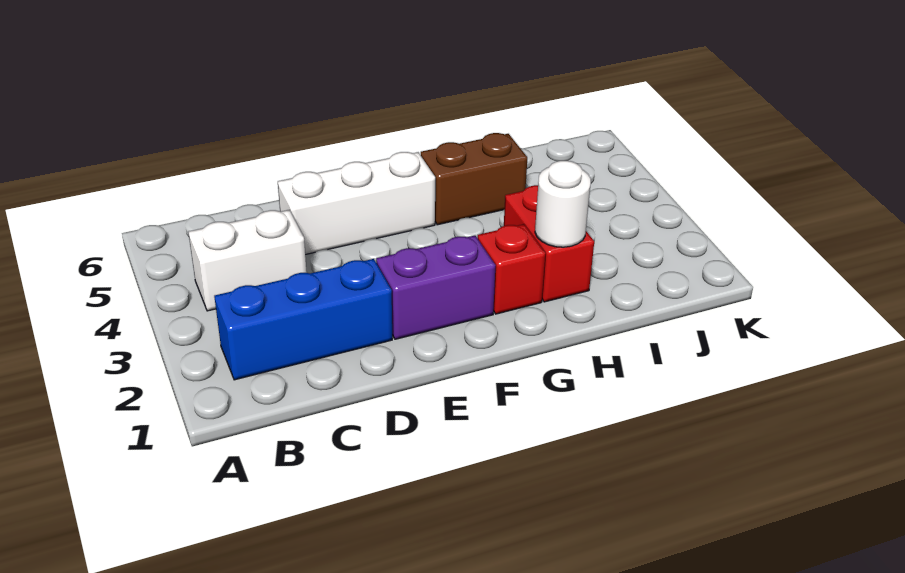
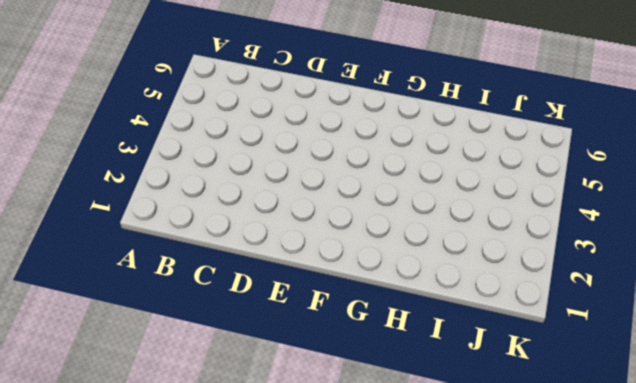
none -> blue 1x3 brick [214,259,392,380]
none -> white 1x2 brick [189,210,307,311]

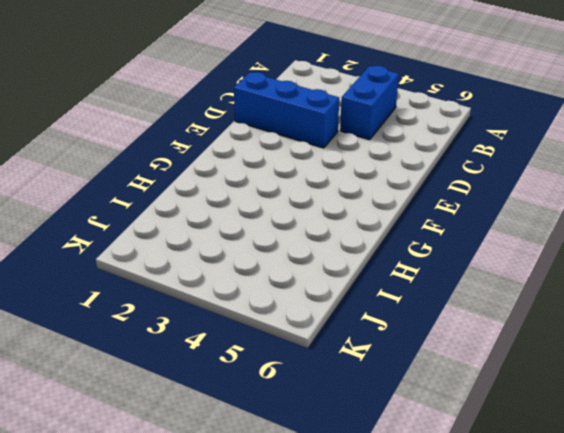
blue 1x2 brick [340,66,399,140] -> white 1x2 brick [189,210,307,311]
blue 1x3 brick [234,72,339,148] -> blue 1x3 brick turned to [214,259,392,380]
none -> white 1x3 brick [278,152,435,255]
none -> purple 1x2 brick [376,236,496,339]

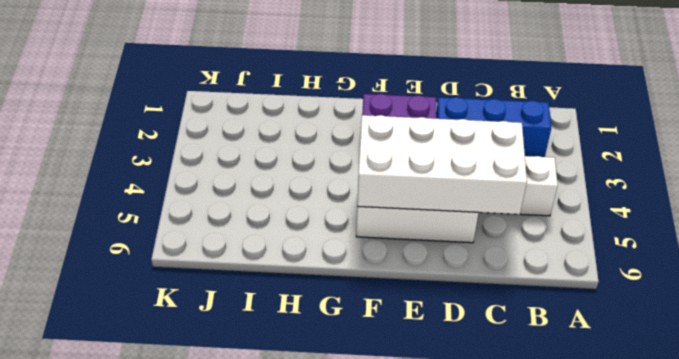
white 2x4 brick [357,115,527,214] -> none
none -> red 1x1 brick [478,224,546,314]
none -> brown 1x2 brick [421,133,527,225]

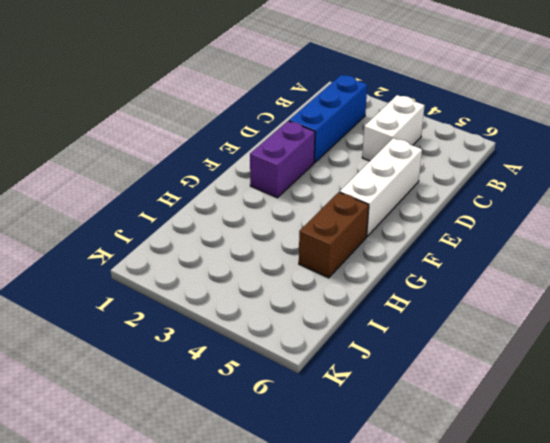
none -> red 1x1 brick [478,224,546,314]
none -> red 1x2 brick [504,185,594,302]

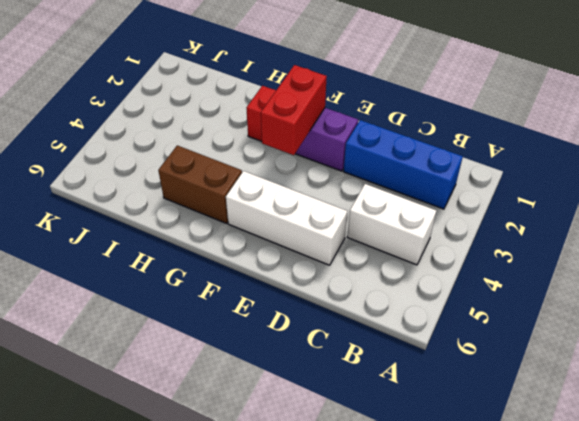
red 1x2 brick [261,65,327,155] -> red 1x2 brick moved to [504,185,594,302]
none -> white 1x1 round brick [535,161,591,247]

